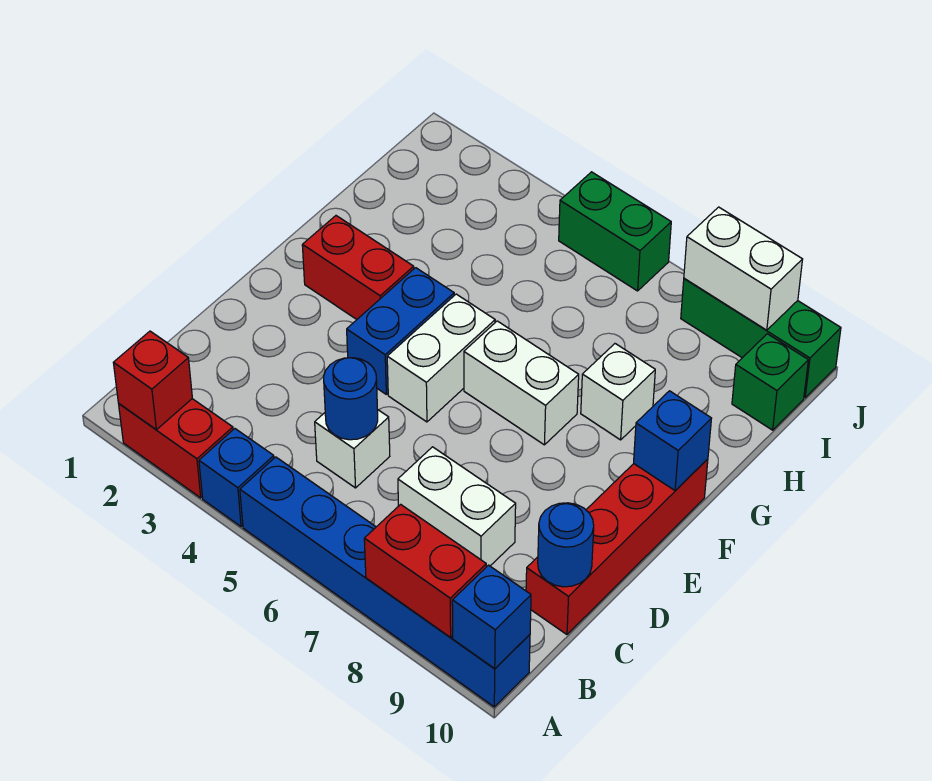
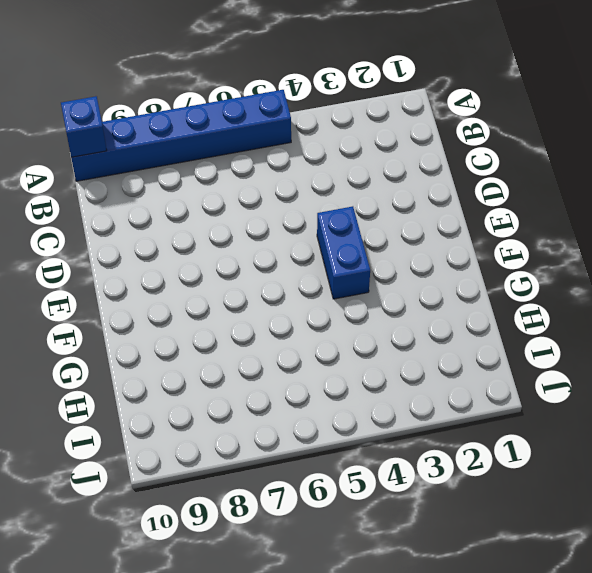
none -> red 1x2 brick [119,399,233,498]
none -> blue 1x1 brick [199,429,274,527]
none -> white 1x1 brick [315,409,390,488]

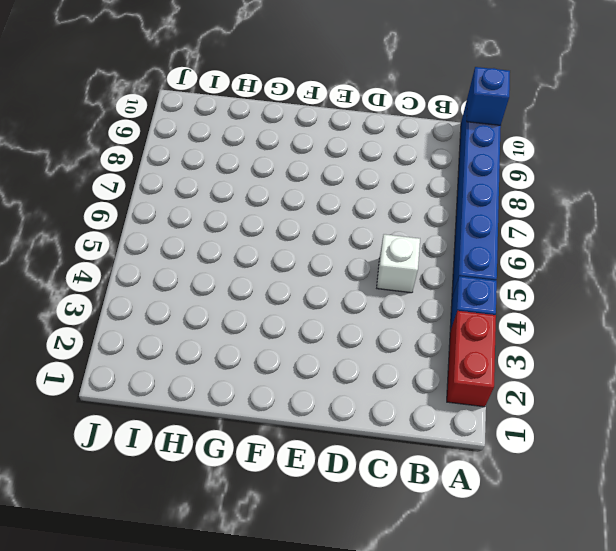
none -> white 1x2 brick [398,447,516,567]
none -> red 1x4 brick [526,459,708,635]
none -> blue 1x2 brick [347,268,454,394]

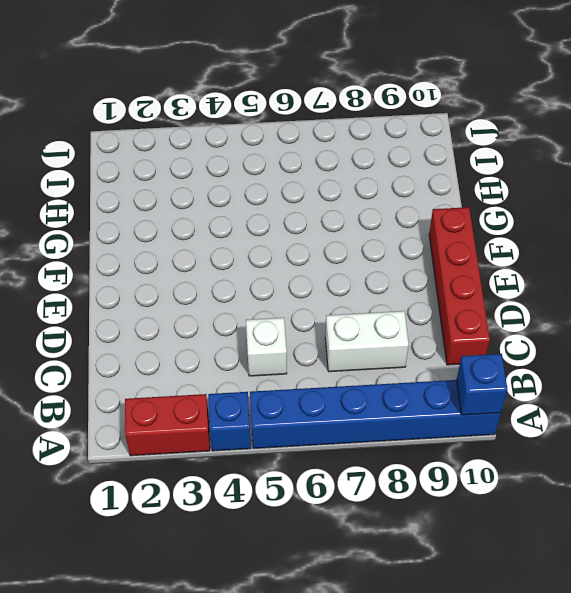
none -> blue 1x2 brick [347,268,454,394]
none -> white 1x2 brick [387,294,495,422]
none -> red 1x2 brick [302,216,414,319]

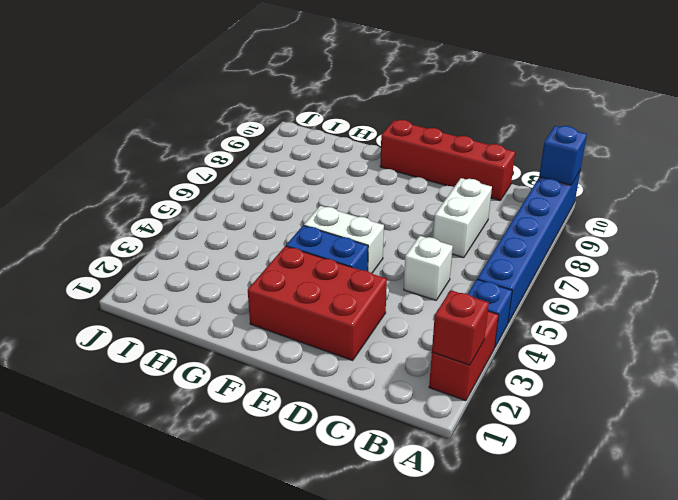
red 2x3 brick [248,246,387,360] -> red 1x2 brick [302,216,414,319]
none -> white 1x2 brick [464,321,579,445]
none -> white 1x1 brick [581,344,655,440]
none -> green 1x1 brick [732,334,808,430]

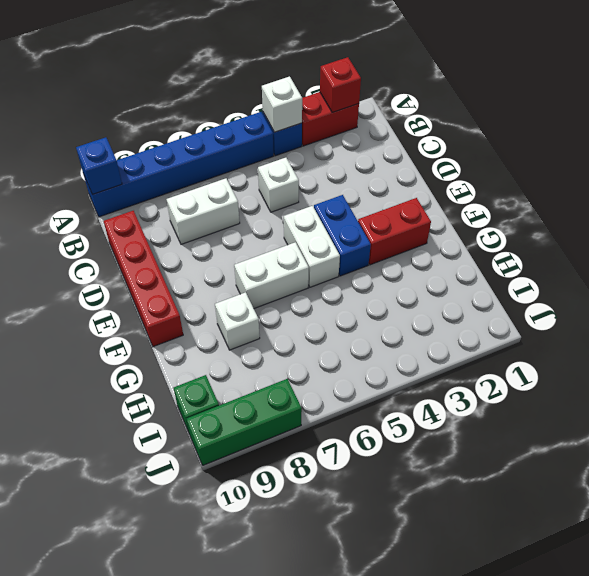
white 1x1 brick [262,76,302,132] -> none
none -> green 1x2 brick [559,172,671,291]
none -> red 1x2 brick [364,504,486,637]
none -> blue 1x1 round brick [324,358,378,440]

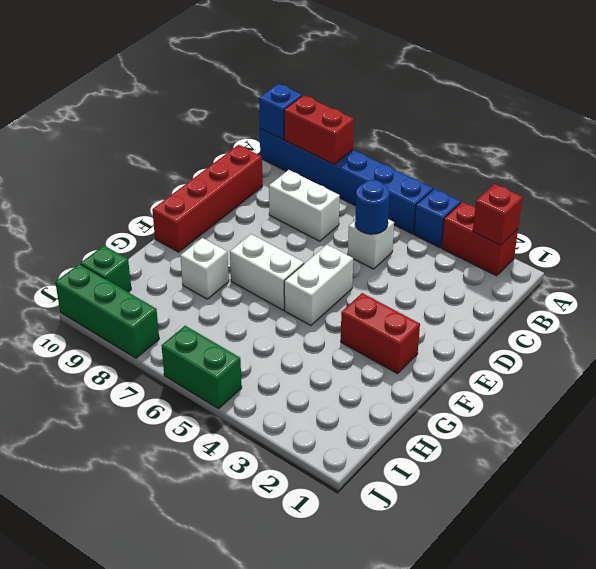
none -> blue 1x2 brick [347,268,454,394]
none -> blue 1x1 round brick [538,503,594,587]
none -> blue 1x1 brick [634,391,712,491]

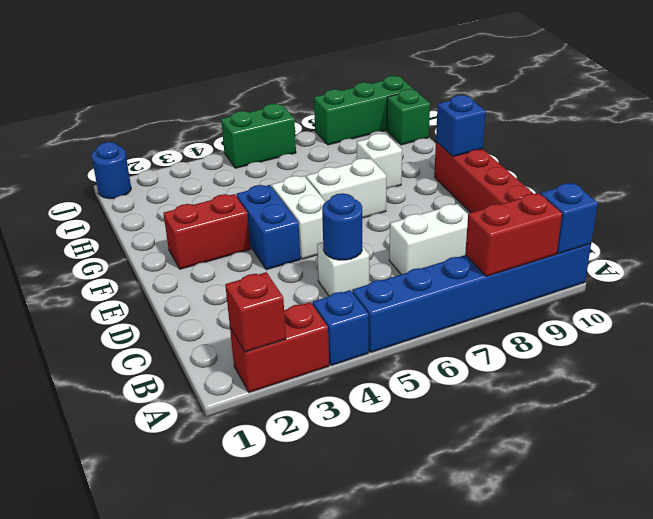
blue 1x1 round brick [91,142,131,199] -> blue 1x1 round brick moved to [538,503,594,587]
none -> white 1x2 brick [684,207,803,330]

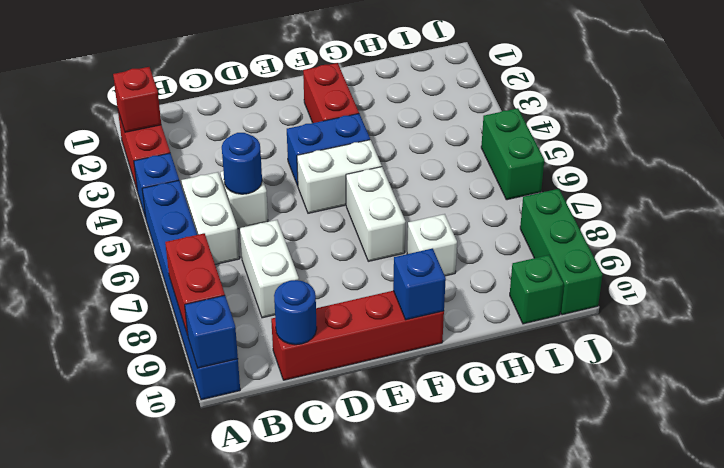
white 1x2 brick [181,172,240,264] -> white 1x2 brick moved to [684,207,803,330]

